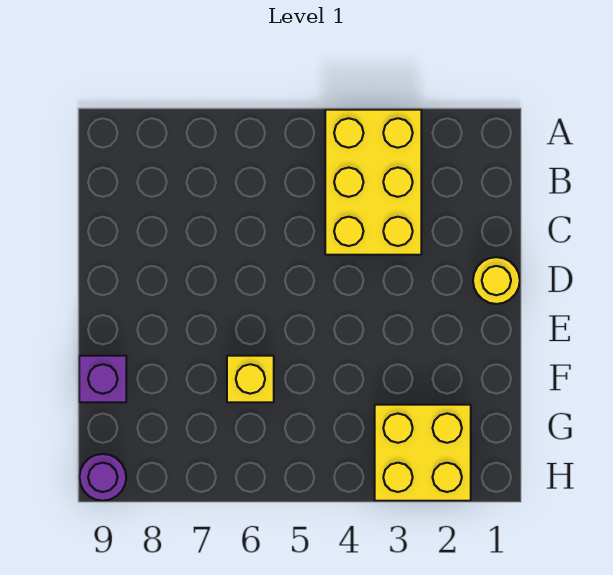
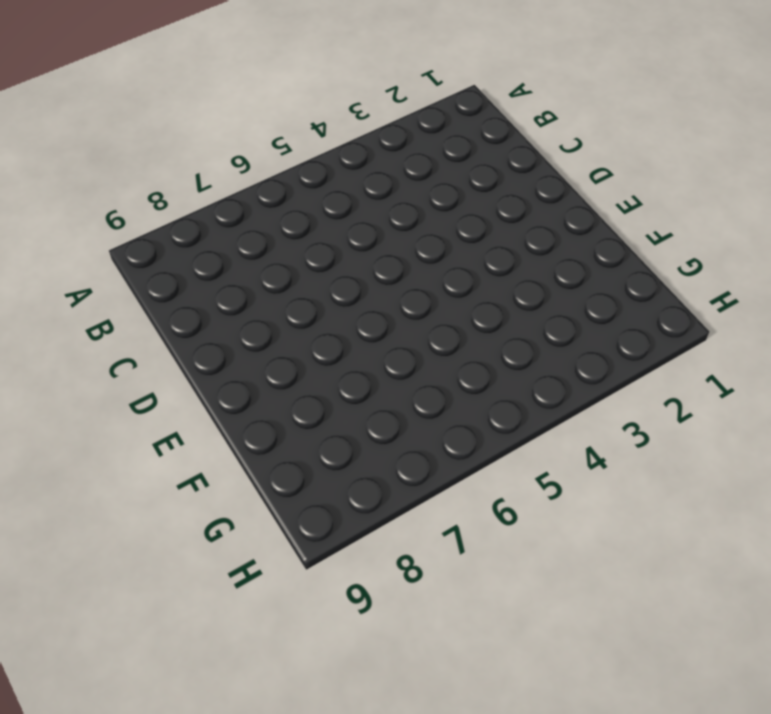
none -> yellow 2x3 brick [325,110,421,255]
none -> yellow 1x1 round brick [473,257,520,304]

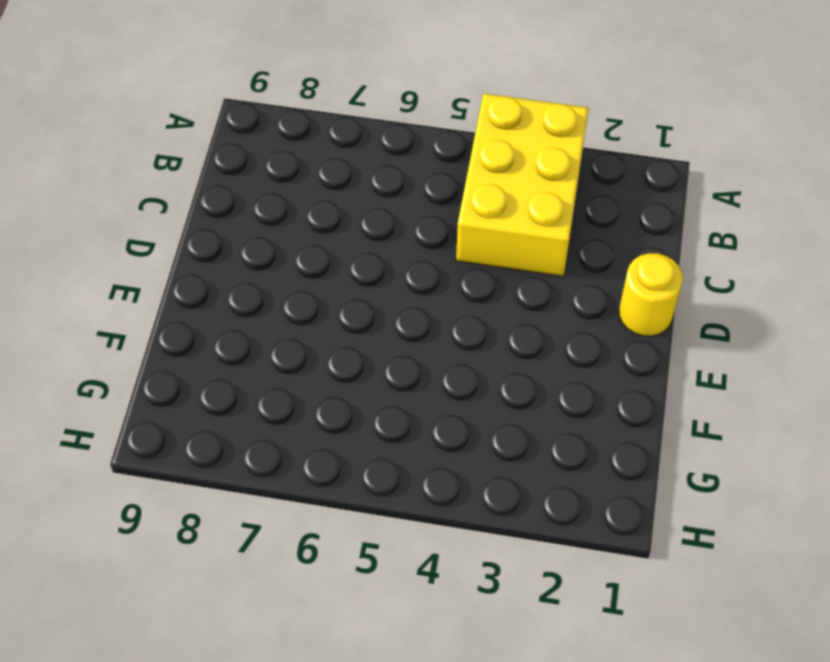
none -> yellow 1x1 brick [227,356,274,402]
none -> purple 1x1 brick [79,356,126,402]

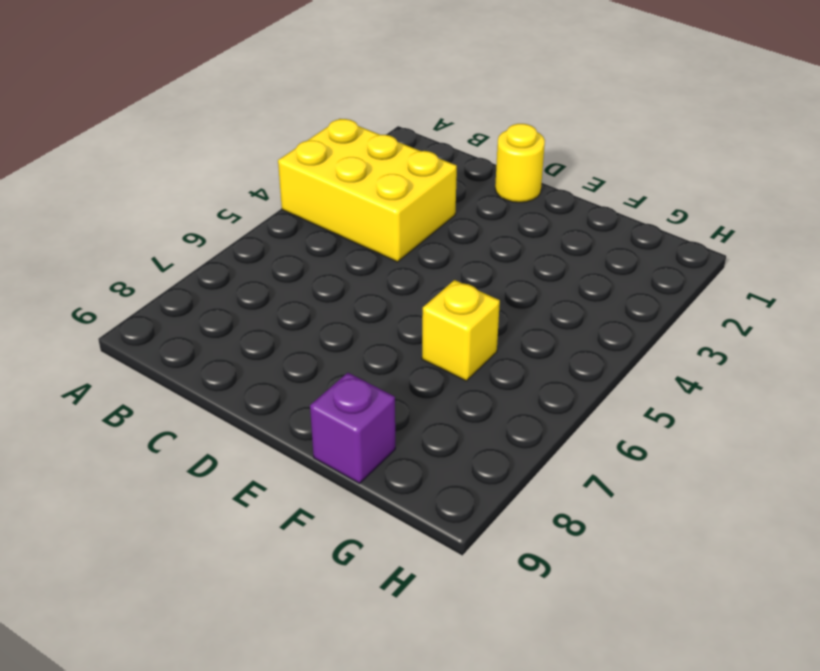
none -> yellow 2x2 brick [375,405,471,501]
none -> purple 1x1 round brick [79,454,126,501]

